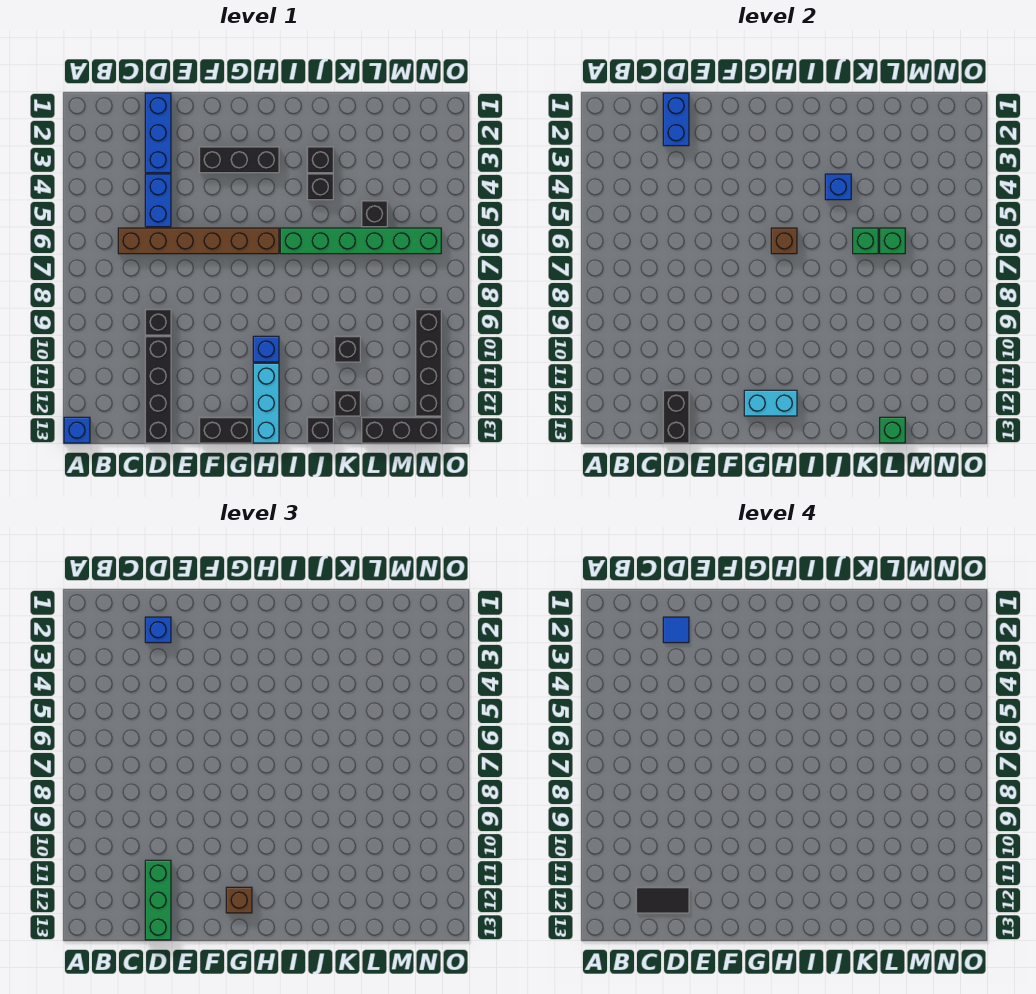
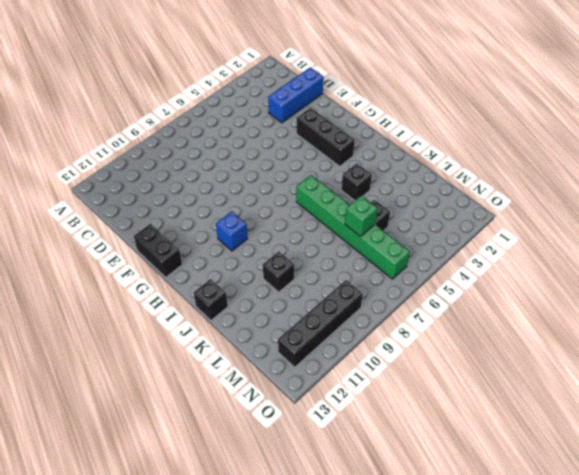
none -> blue 1x1 brick [64,417,90,443]
none -> brown 1x6 brick [118,228,279,254]
none -> blue 1x2 brick [145,174,171,227]
none -> black 1x1 brick [145,309,171,335]

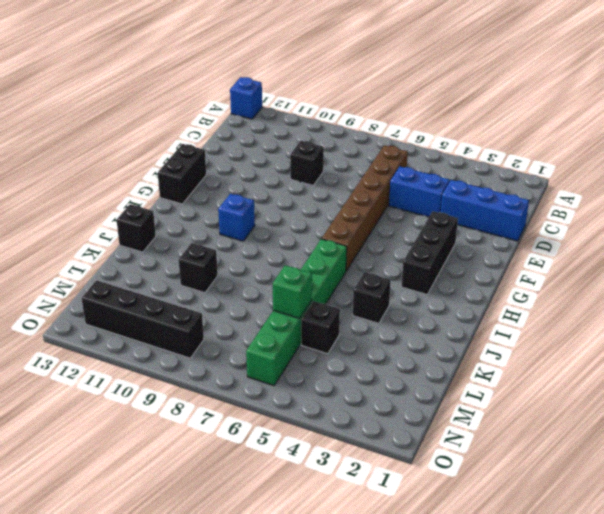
none -> black 1x4 brick [145,336,171,443]
none -> cyan 1x3 brick [253,363,279,443]
none -> black 1x1 brick [307,147,333,173]
none -> black 1x1 brick [335,390,360,416]

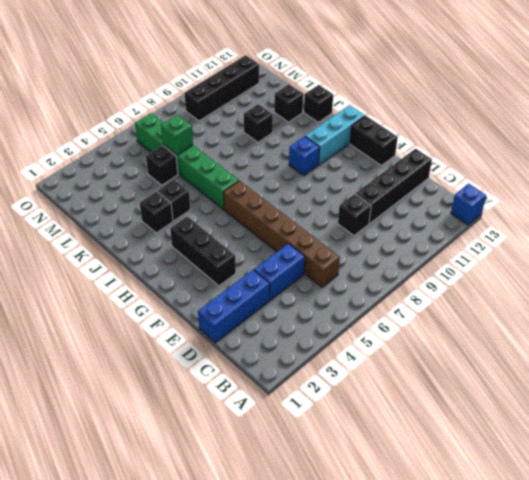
none -> black 1x3 brick [362,417,441,443]
none -> blue 1x2 brick [663,93,689,146]
none -> black 1x2 brick [663,390,689,443]
none -> cyan 1x2 brick [744,390,797,416]

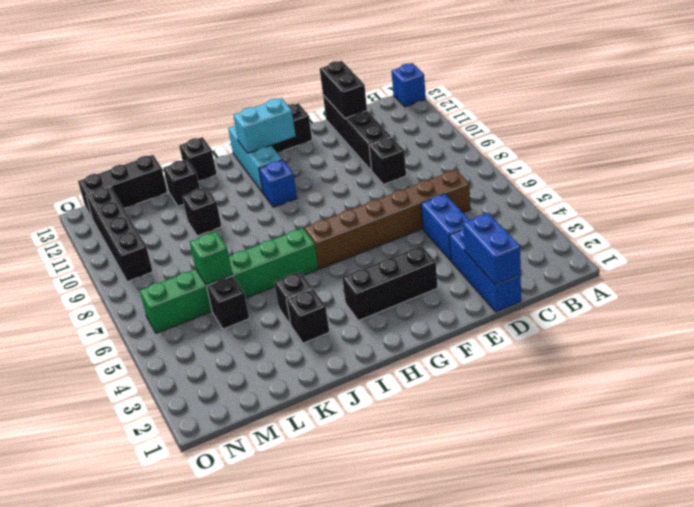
none -> brown 1x1 brick [771,228,797,254]
none -> blue 1x1 brick [825,174,851,200]
none -> green 1x1 brick [853,228,878,254]
none -> green 1x1 brick [880,417,905,443]

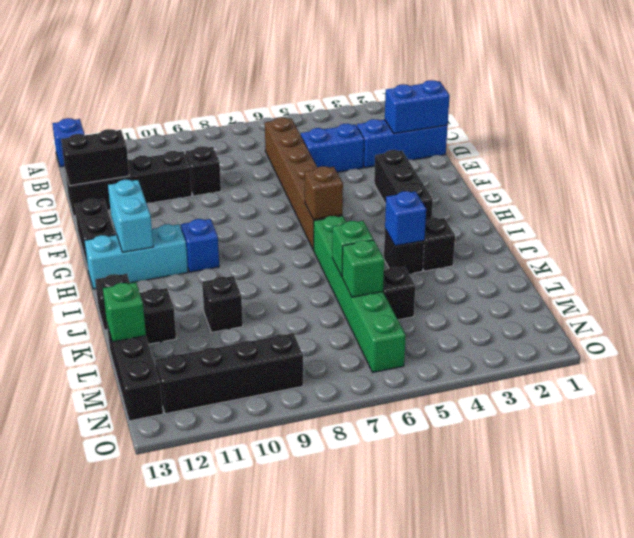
none -> blue 1x1 brick [145,617,171,643]
none -> green 1x3 brick [145,860,171,940]
none -> brown 1x1 brick [226,887,252,913]
none -> black 1x2 tile [636,887,689,913]

